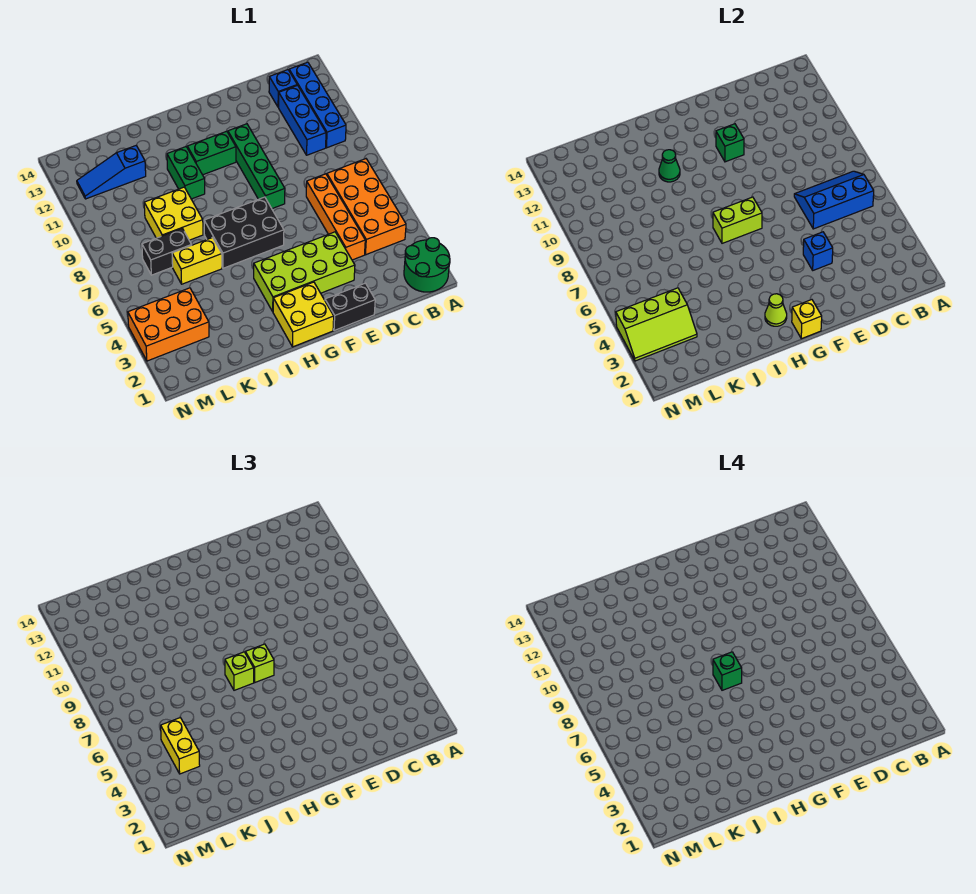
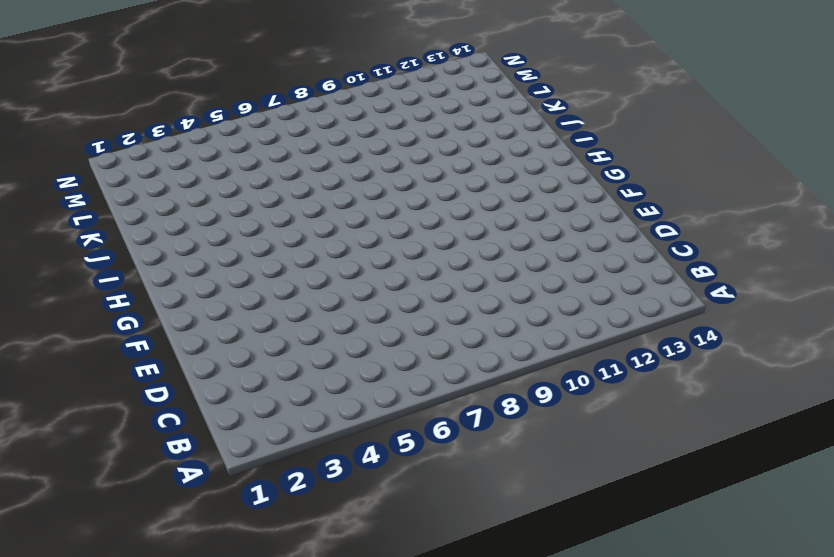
none -> green 2x2 round brick [404,238,450,292]
none -> orange 2x4 brick [327,159,406,255]
none -> blue 1x4 brick [289,62,346,148]
none -> blue 1x3 brick [279,85,326,155]

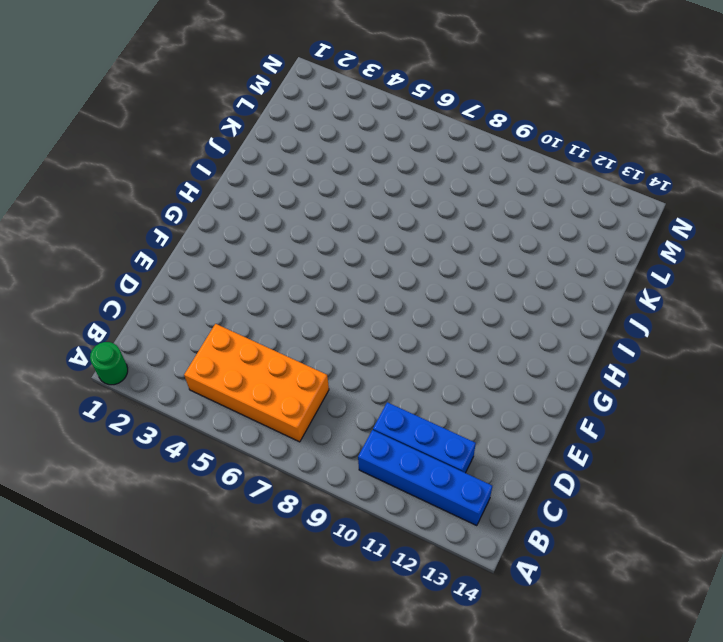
green 1x1 round brick [90,342,128,385] -> green 2x2 round brick [404,238,450,292]
none -> blue 1x1 brick [269,70,297,107]
none -> orange 1x4 brick [306,174,365,260]
none -> black 1x2 brick [325,283,375,331]
none -> lime 2x4 brick [254,232,355,311]

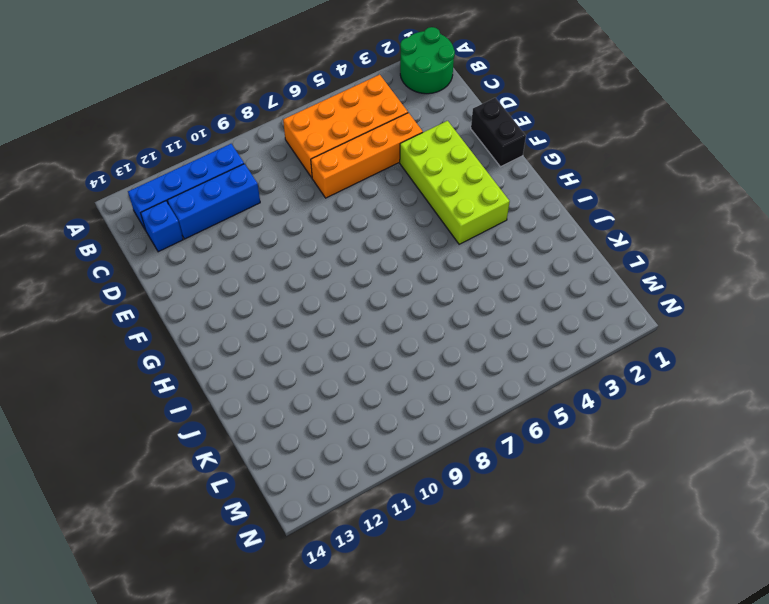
none -> green 1x4 brick [228,124,285,209]
none -> yellow 2x2 brick [273,282,334,347]
none -> black 2x3 brick [204,197,284,268]
none -> green 1x2 brick [187,131,236,175]

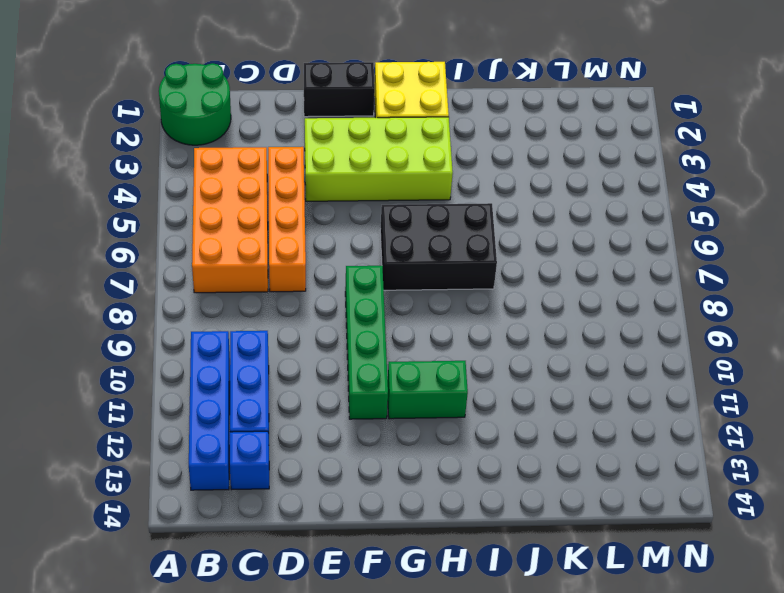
none -> green 1x2 brick [167,147,205,199]
none -> yellow 1x2 brick [172,238,222,284]
none -> yellow 2x2 brick [144,187,203,240]
none -> black 1x2 brick [142,229,192,275]

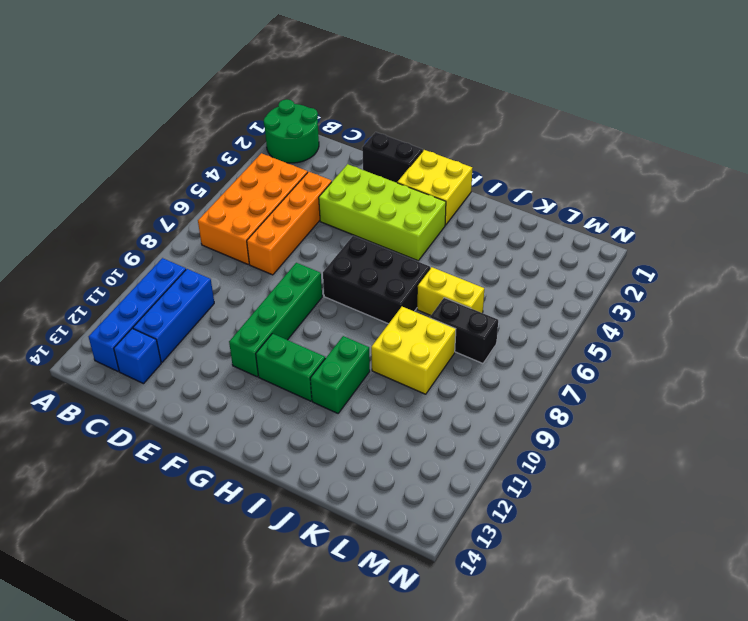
none -> blue 1x3 slope [77,145,146,199]
none -> orange 2x3 brick [128,288,209,361]
none -> blue 2x3 slope [794,171,874,229]
none -> blue 1x1 brick [803,232,833,270]

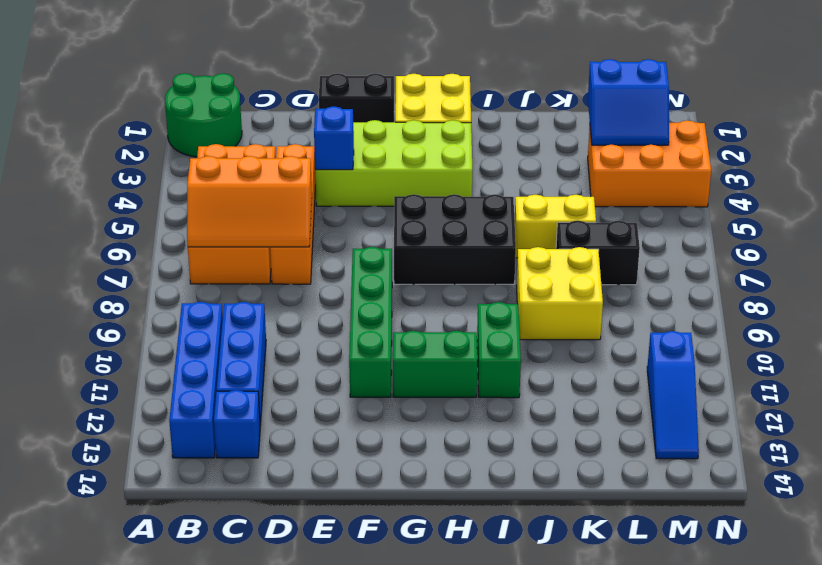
orange 2x3 slope [187,156,312,247] -> blue 2x3 slope [794,171,874,229]
blue 2x2 slope [588,59,669,145] -> lime 2x3 slope [616,288,697,361]
blue 1x3 slope [647,331,699,459] -> blue 1x3 slope turned to [77,145,146,199]
none -> green 1x1 brick [716,124,744,162]
none -> yellow 1x1 brick [792,300,822,339]
none -> lime 1x2 brick [713,197,762,243]
none -> lime 1x1 cone [765,294,787,326]

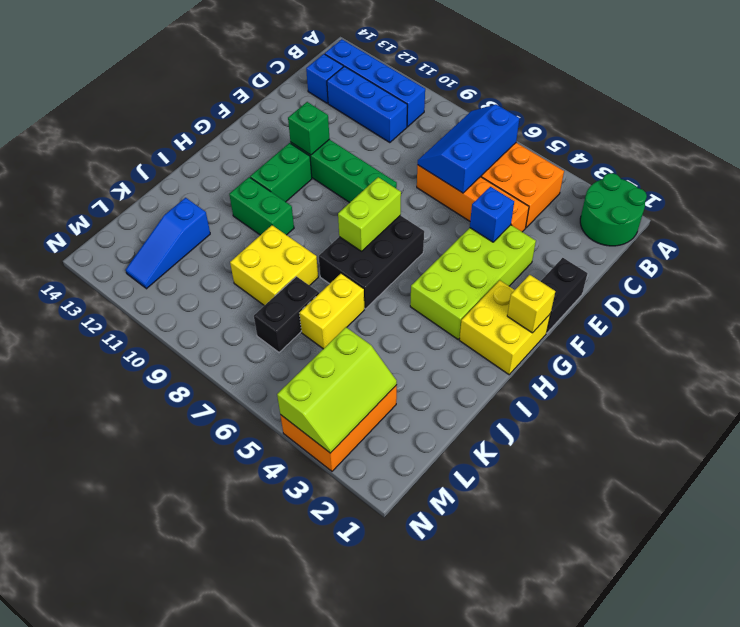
none -> lime 1x1 cone [765,294,787,326]
none -> green 1x1 cone [659,150,680,182]
none -> lime 1x1 brick [245,644,274,682]
none -> lime 1x1 brick [225,652,254,690]

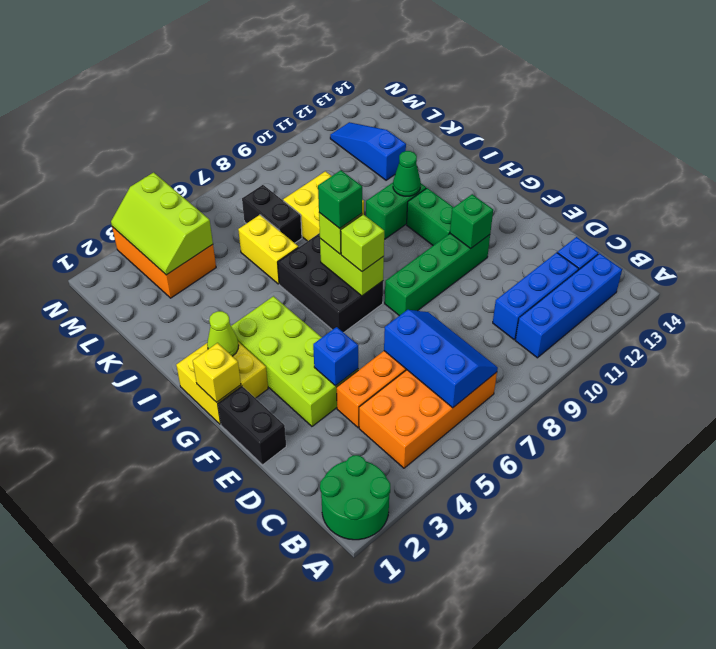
none -> yellow 1x2 brick [161,718,200,774]

